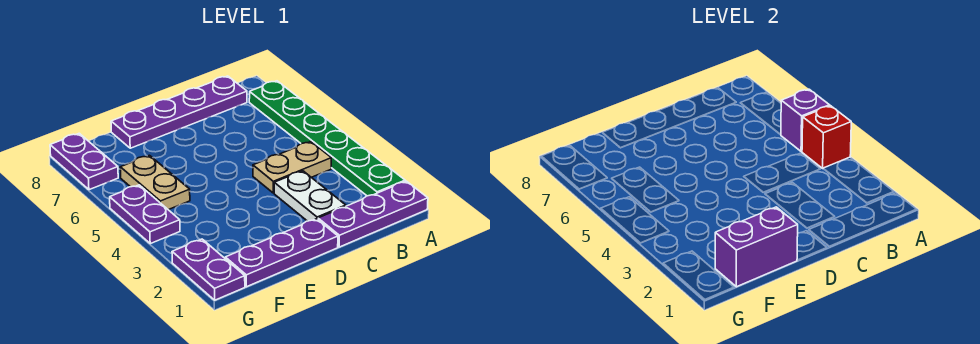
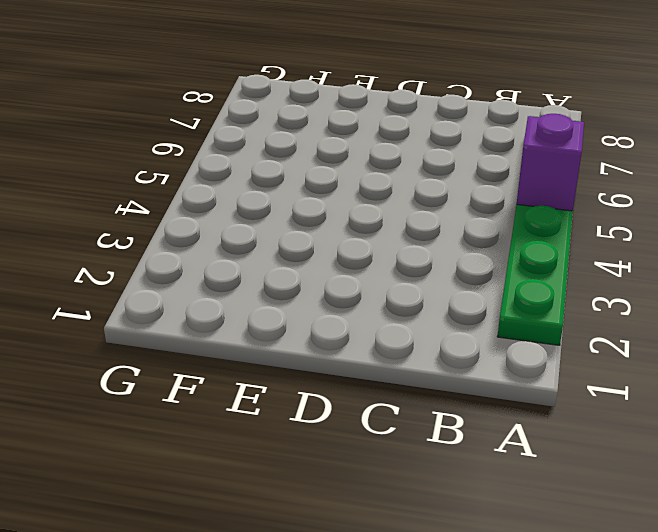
none -> purple 1x3 plate [318,181,428,247]
none -> tan 1x2 plate [253,142,331,193]
none -> purple 1x4 plate [111,76,247,148]

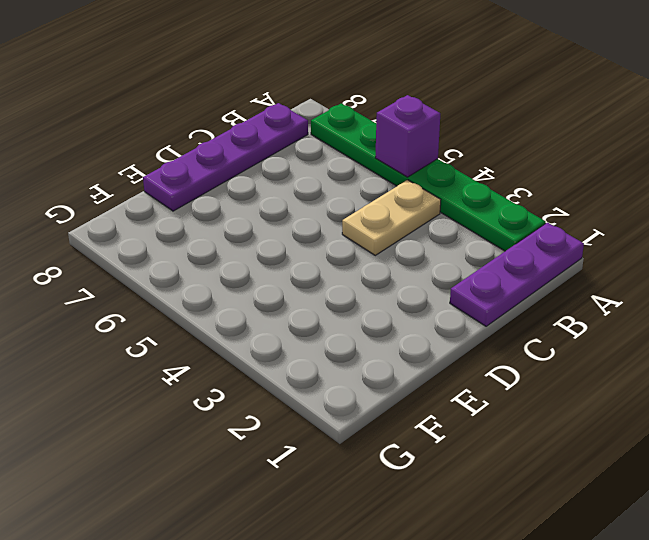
none -> white 1x2 plate [274,171,346,221]
none -> purple 1x3 plate [225,219,338,287]
none -> tan 1x2 plate [120,155,190,210]

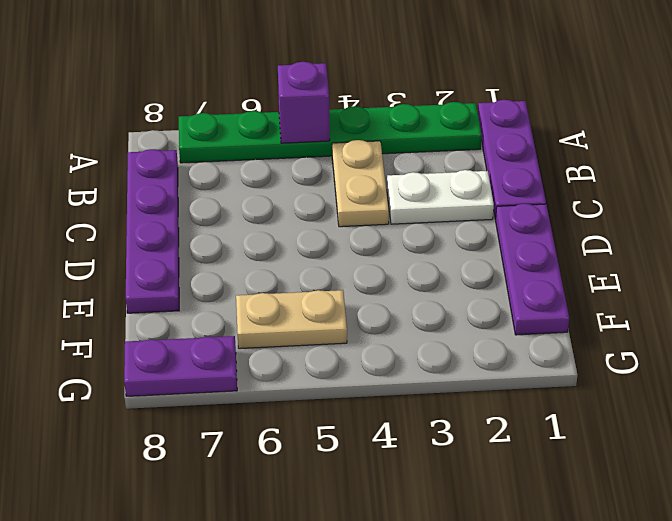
none -> purple 1x2 plate [172,239,245,300]
none -> purple 1x2 plate [110,185,180,244]
none -> red 1x1 brick [802,106,851,168]

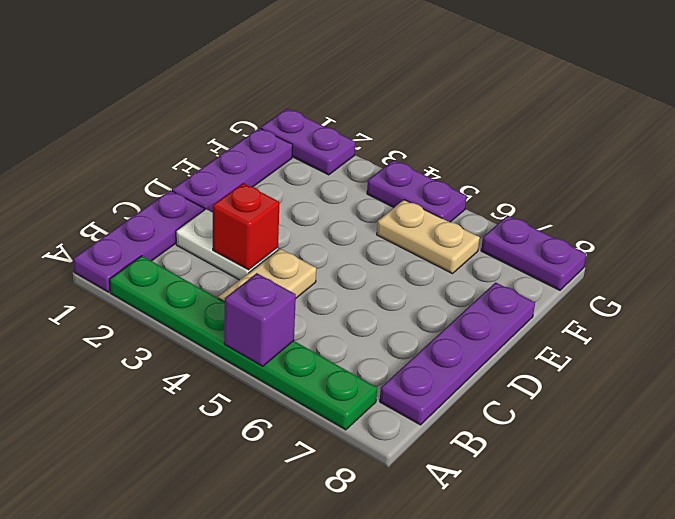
red 1x1 brick [213,183,279,270] -> red 1x1 brick moved to [802,106,851,168]
none -> purple 1x2 brick [715,207,798,287]

